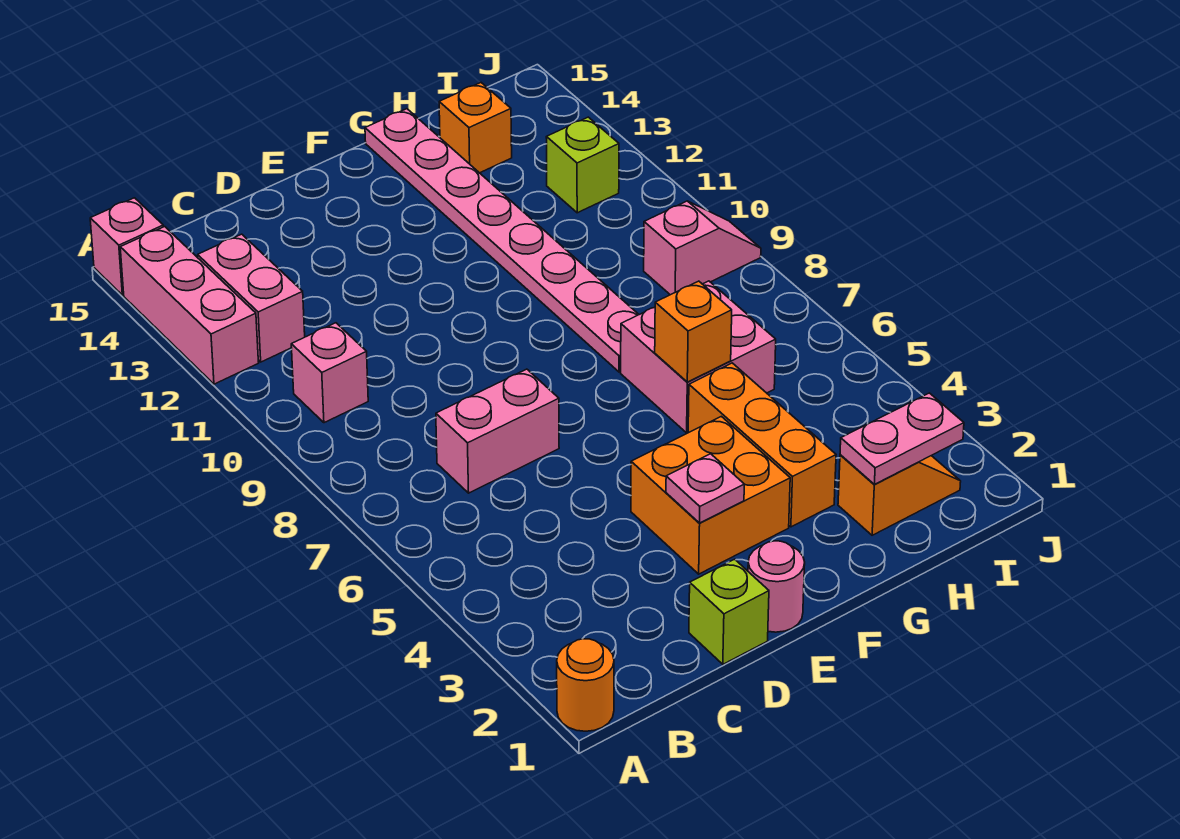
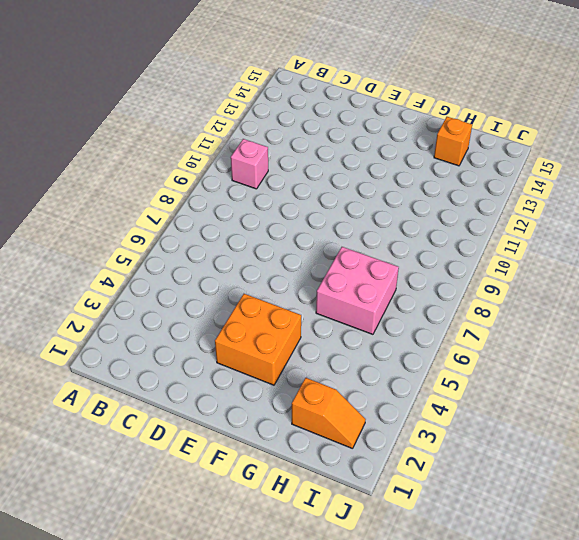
none -> orange 1x1 round brick [557,639,614,731]
none -> pink 1x3 brick [120,227,259,384]
none -> pink 1x1 brick [90,198,163,295]

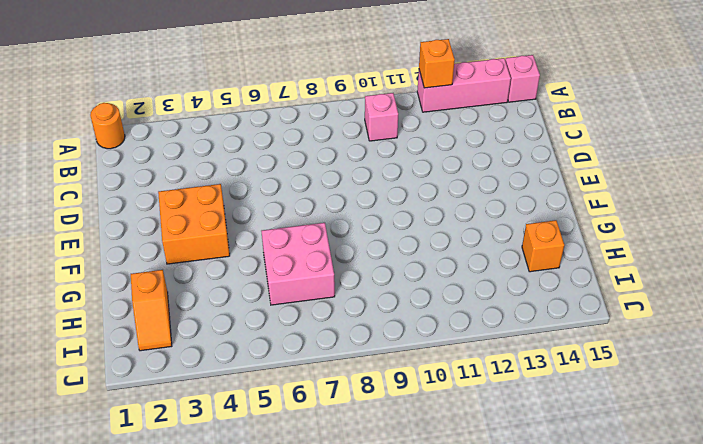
orange 1x1 brick [419,39,455,88] -> orange 1x1 brick moved to [655,281,732,382]
none -> pink 1x2 brick [198,234,305,362]
none -> pink 1x2 brick [436,369,559,493]
none -> lime 1x1 brick [689,559,769,664]

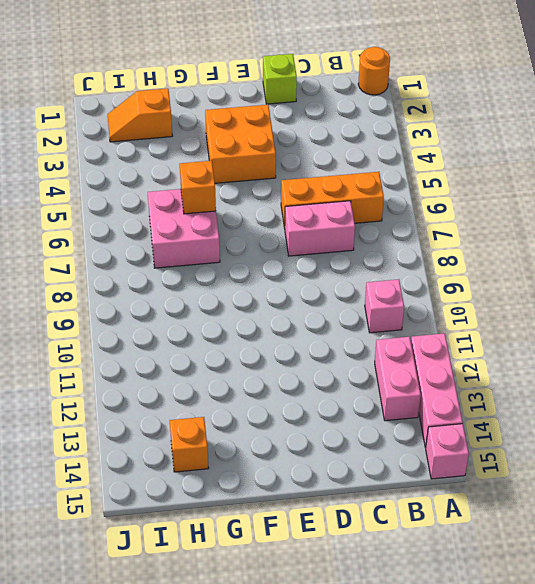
orange 1x3 brick [281,172,384,228] -> orange 1x3 brick turned to [688,363,836,527]
none -> pink 1x1 round brick [748,541,805,632]
none -> pink 1x8 plate [365,109,639,372]
none -> pink 1x2 slope [644,201,761,295]

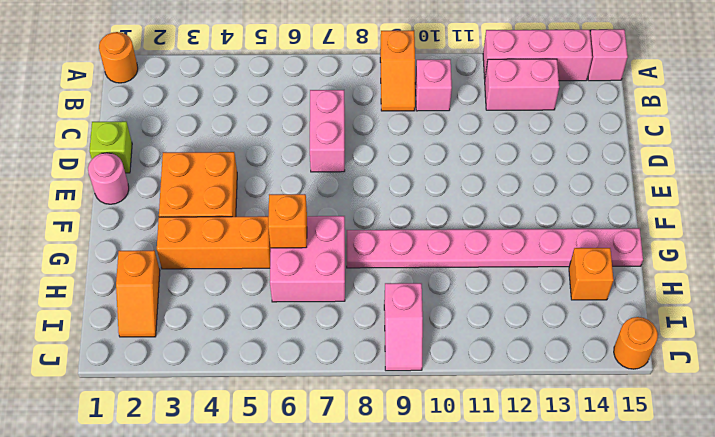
orange 1x2 slope [380,30,415,111] -> none
orange 1x1 round brick [614,317,658,369] -> none
none -> lime 1x1 brick [546,117,619,213]
none -> pink 1x1 plate [666,454,744,523]
none -> pink 1x2 plate [840,393,964,484]

